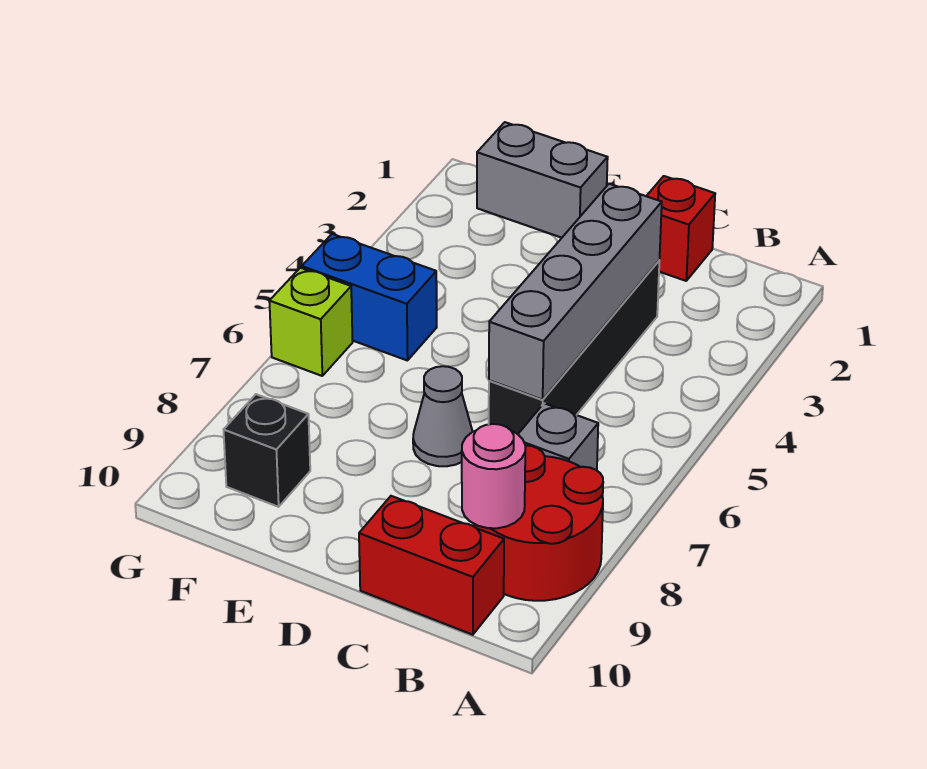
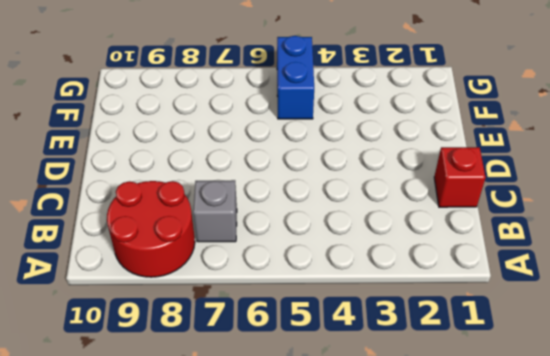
none -> red 1x2 brick [359,496,504,635]
none -> black 1x4 brick [489,261,659,434]
none -> grey 1x1 cone [413,366,473,466]

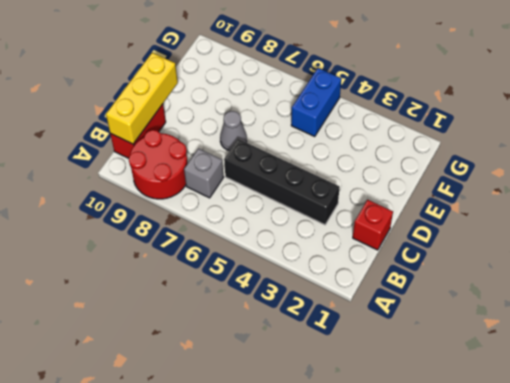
yellow 1x3 brick [106,53,178,144] -> none
none -> grey 1x2 brick [477,122,608,238]
none -> black 1x1 brick [224,394,310,507]
none -> lime 1x1 brick [269,268,353,376]

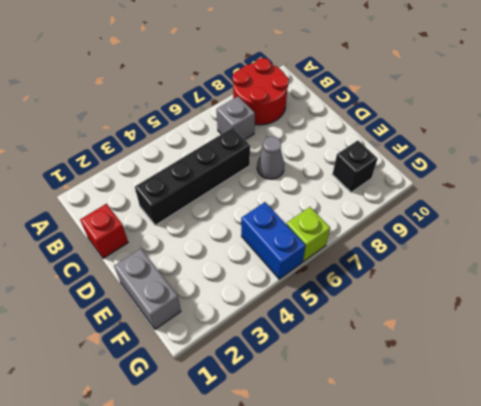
none -> red 1x2 brick [359,496,504,635]
none -> pink 1x1 round brick [462,424,525,528]
none -> grey 1x4 brick [489,184,662,400]

